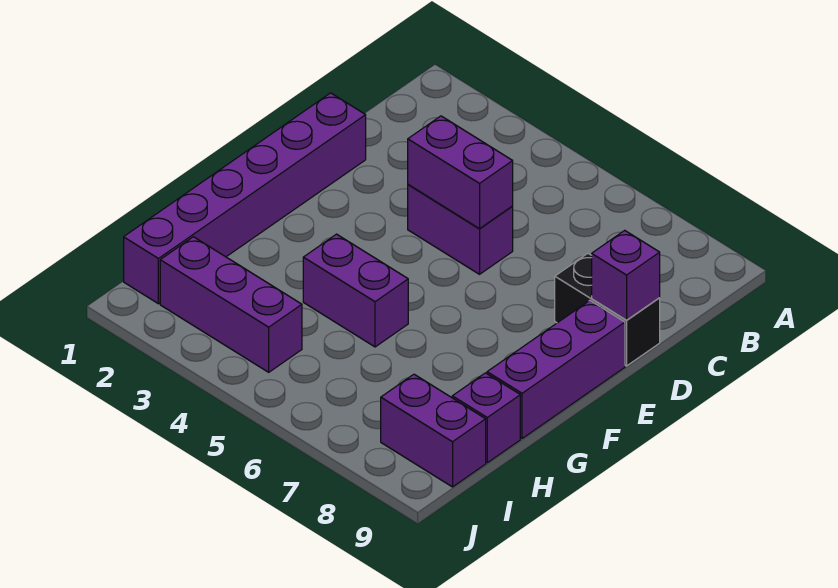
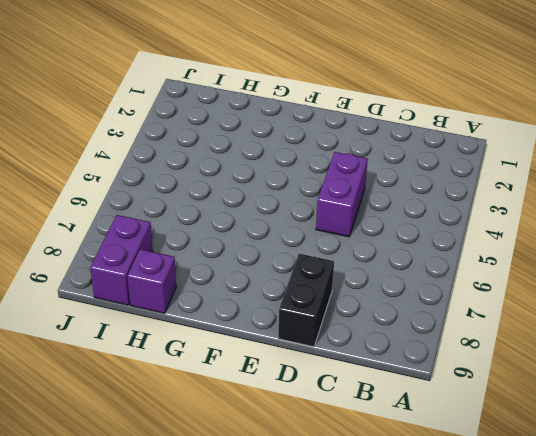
none -> purple 1x6 brick [124,93,366,304]
none -> purple 1x3 brick [487,301,625,438]

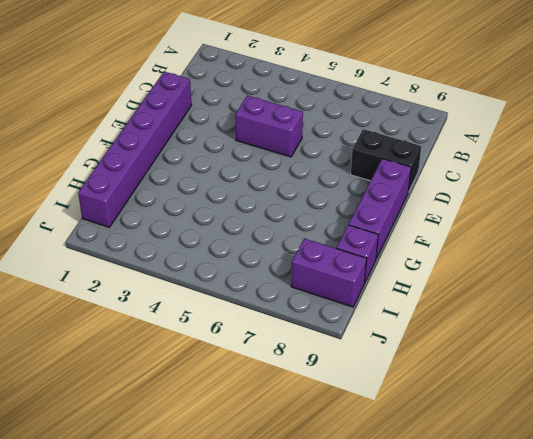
none -> purple 1x2 brick [303,234,408,347]
none -> purple 1x3 brick [160,237,302,372]

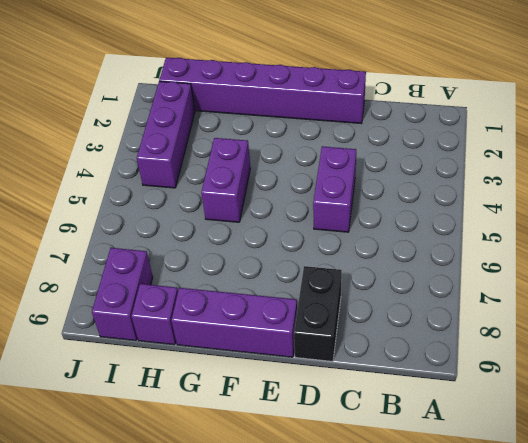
none -> purple 1x2 brick [408,116,513,229]
none -> purple 1x1 brick [592,230,660,320]

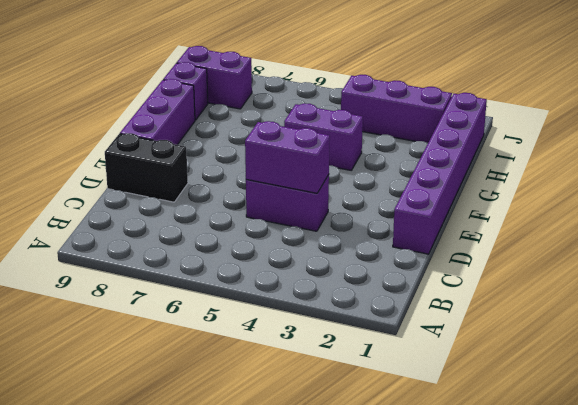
none -> purple 1x1 brick [592,230,660,320]

